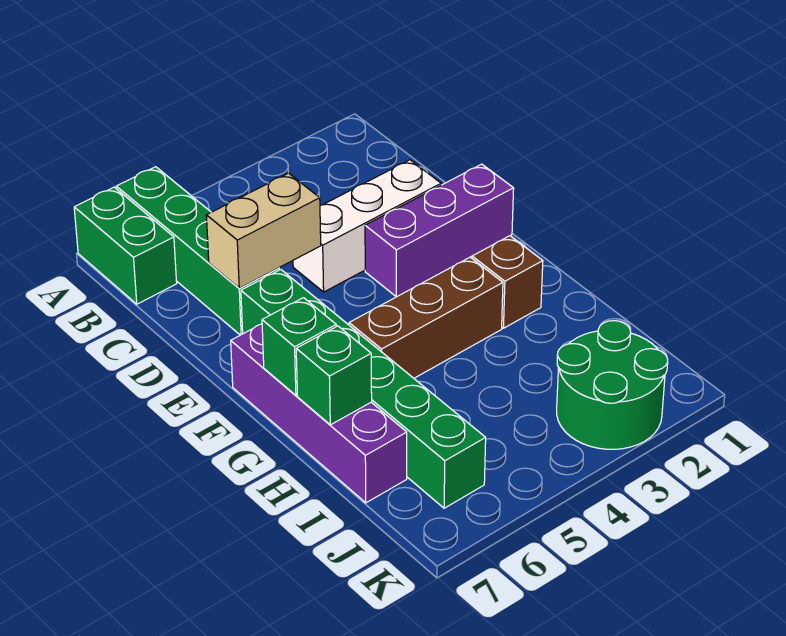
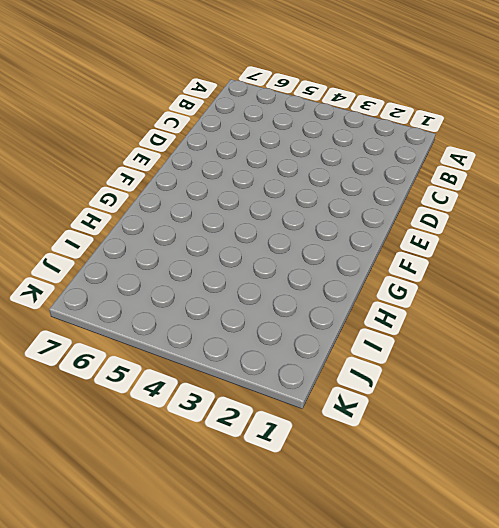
none -> green 1x4 brick [116,167,279,335]
none -> green 1x2 brick [74,187,177,304]
none -> white 1x3 brick [293,160,441,292]

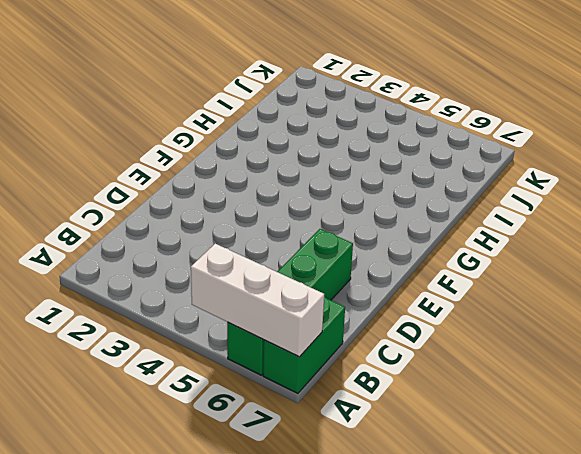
white 1x3 brick [191,244,324,357] -> white 1x3 brick moved to [293,160,441,292]
none -> purple 1x3 brick [365,164,514,297]
none -> green 1x6 brick [241,270,486,508]
none -> purple 1x4 brick [231,324,407,503]

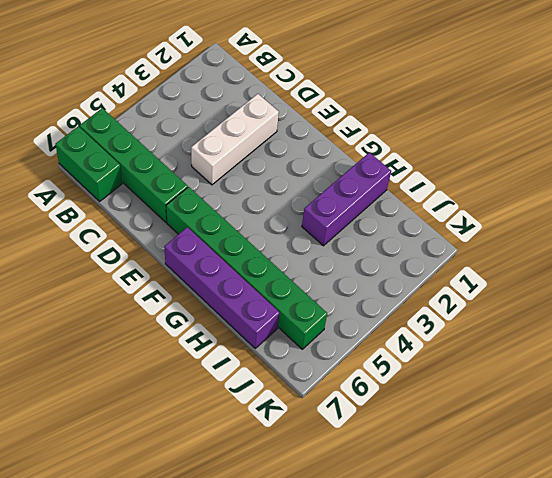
purple 1x3 brick [302,152,391,246] -> purple 1x3 brick moved to [365,164,514,297]
none -> brown 1x1 brick [472,236,543,328]
none -> brown 1x3 brick [349,257,503,378]
none -> green 2x2 round brick [557,321,668,449]

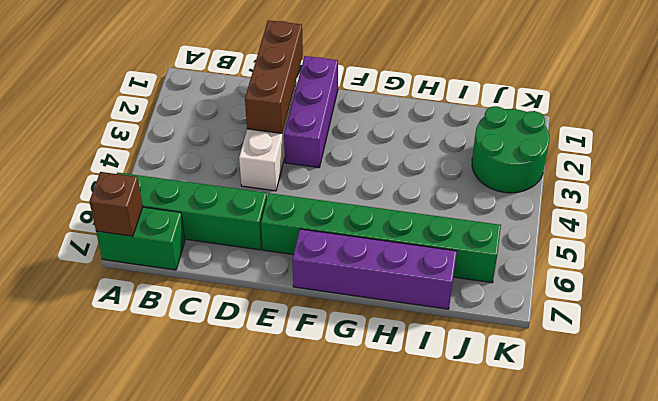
brown 1x1 brick [89,172,143,236] -> brown 1x1 brick moved to [472,236,543,328]
brown 1x3 brick [245,20,303,133] -> brown 1x3 brick moved to [349,257,503,378]
none -> tan 1x2 brick [206,173,321,288]
none -> green 1x1 brick [262,298,336,395]
none -> green 1x1 brick [296,326,372,425]

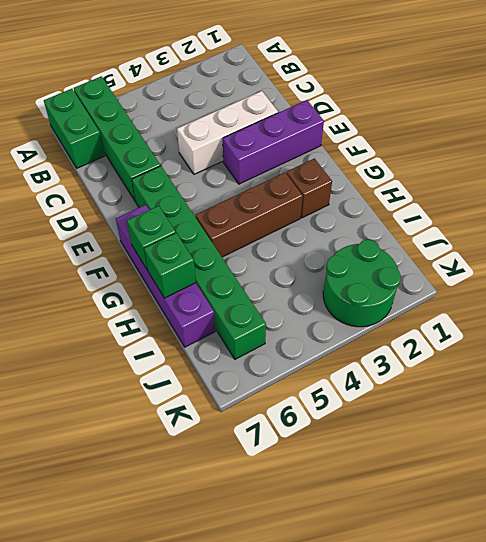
none -> tan 1x2 brick [206,173,321,288]

